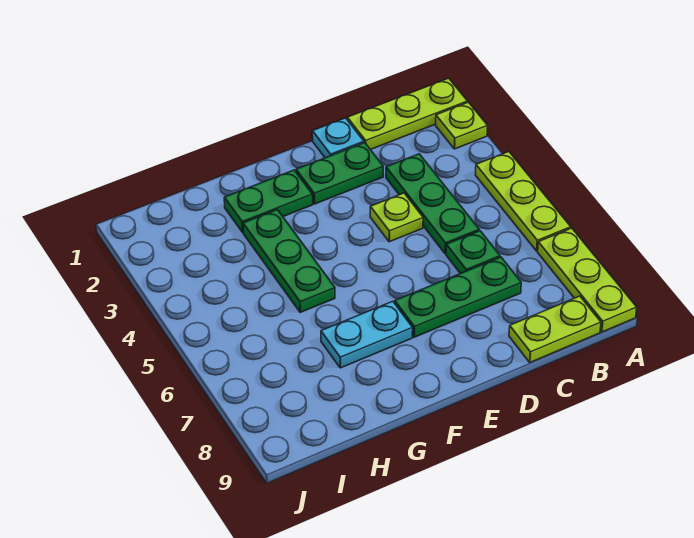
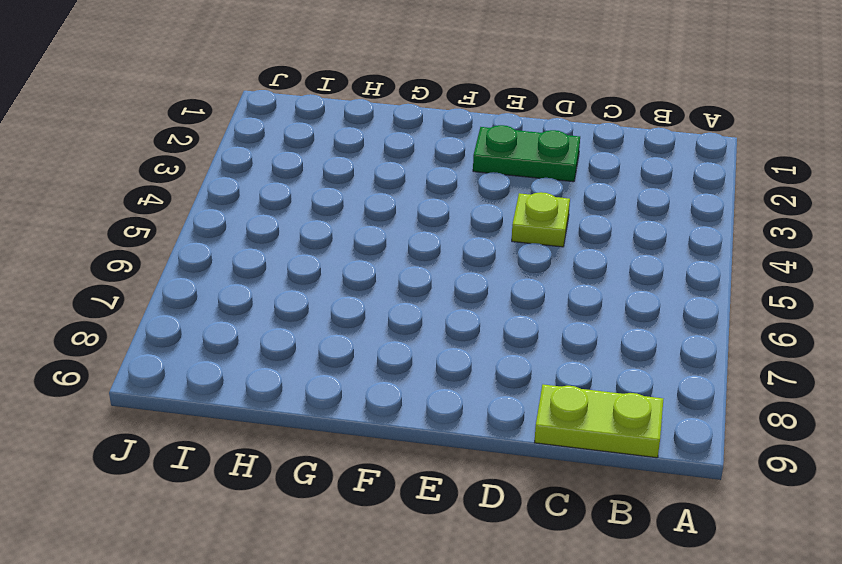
none -> lime 1x3 plate [347,78,468,150]
none -> lime 1x1 plate [436,102,488,149]
none -> lime 1x3 plate [475,152,571,251]

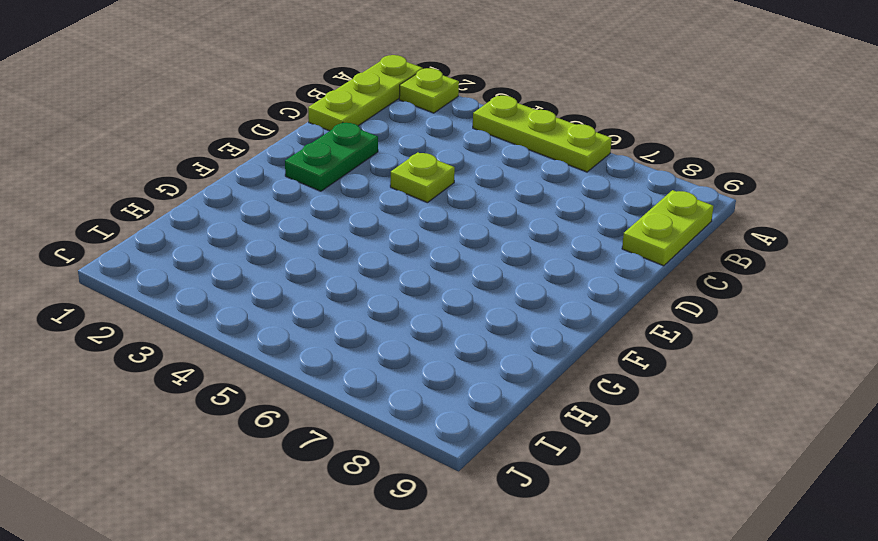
none -> lime 1x3 plate [538,228,637,332]
none -> green 1x3 plate [386,154,479,254]
none -> green 1x1 plate [446,231,500,274]

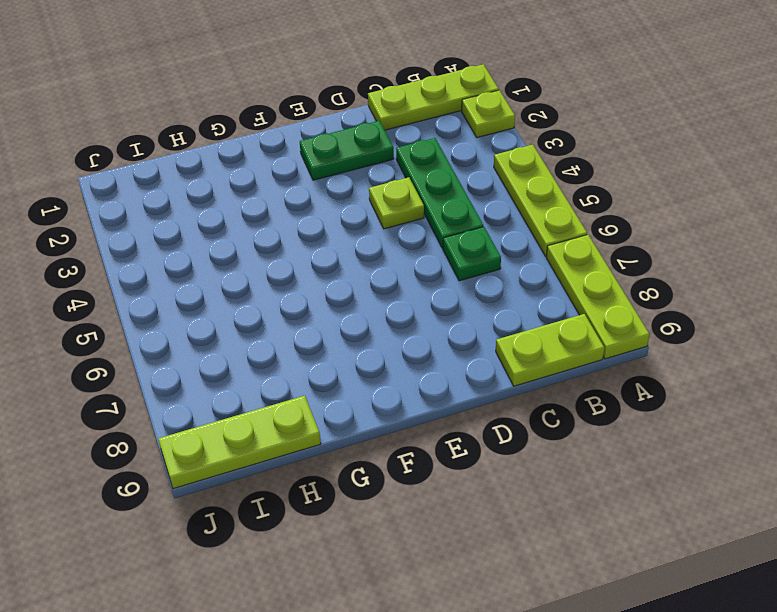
lime 1x3 plate [159,396,321,489] -> none
none -> green 1x3 plate [395,257,521,337]
none -> cyan 1x1 plate [312,118,364,158]
none -> green 1x2 plate [224,170,313,232]

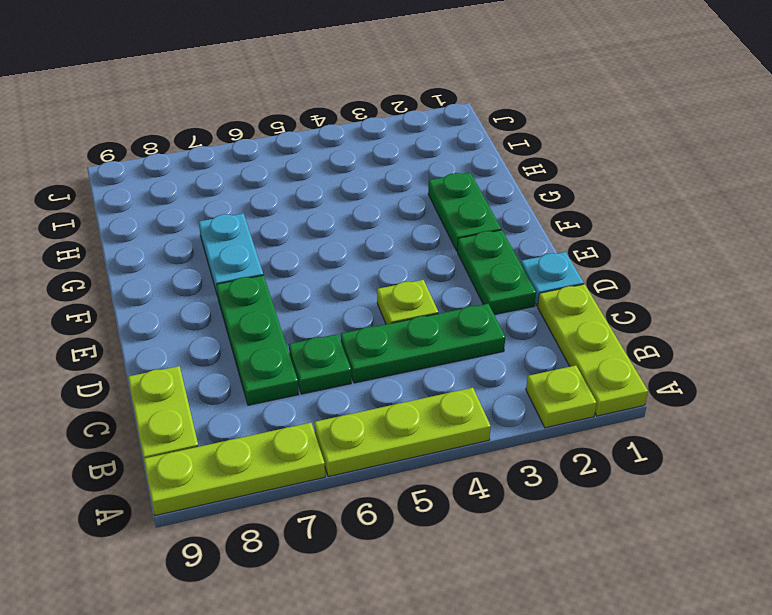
none -> green 1x3 plate [243,210,335,312]

